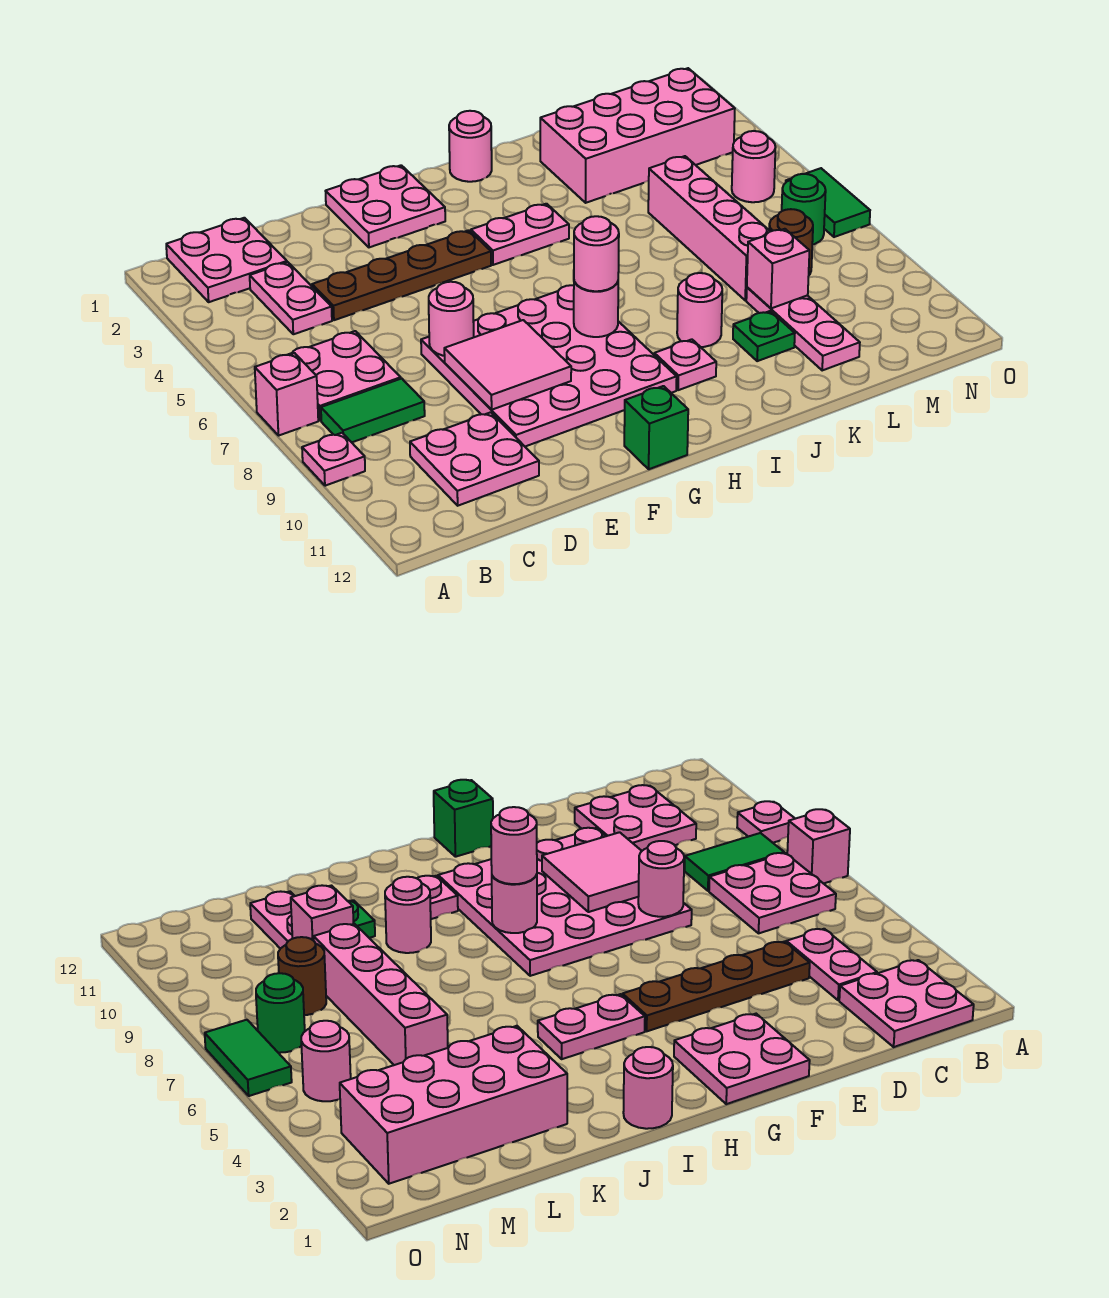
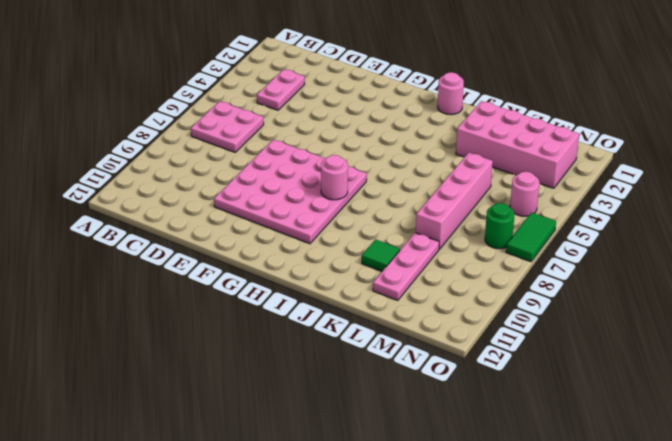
green 1x1 tile [362,239,400,271] -> green 1x1 plate [733,311,795,361]
none -> pink 1x1 brick [255,353,318,436]
none -> pink 1x1 plate [302,433,365,486]
none -> pink 2x2 plate [166,218,287,302]

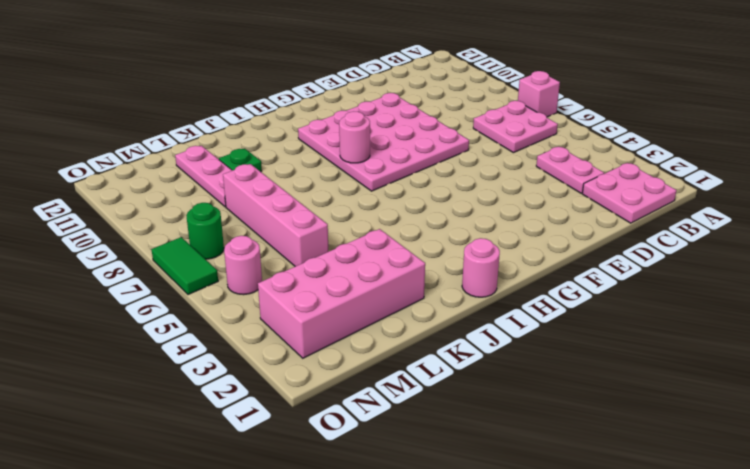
none -> pink 1x1 plate [302,433,365,486]
none -> green 1x2 tile [321,379,425,442]
none -> pink 2x2 plate [410,412,539,506]

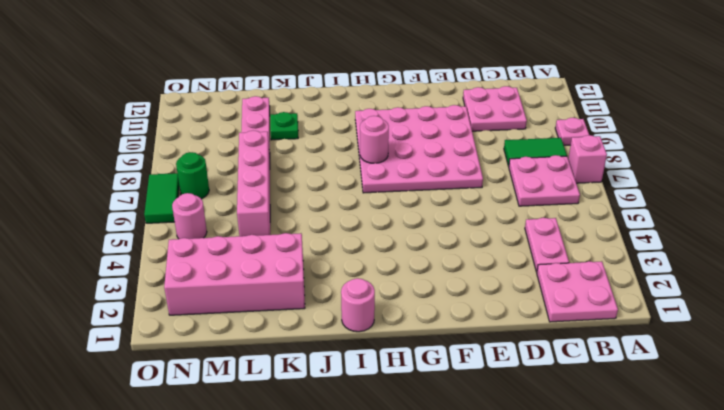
none -> brown 1x4 plate [312,230,491,320]
none -> pink 2x2 plate [326,165,445,247]
none -> green 1x1 brick [624,386,688,469]

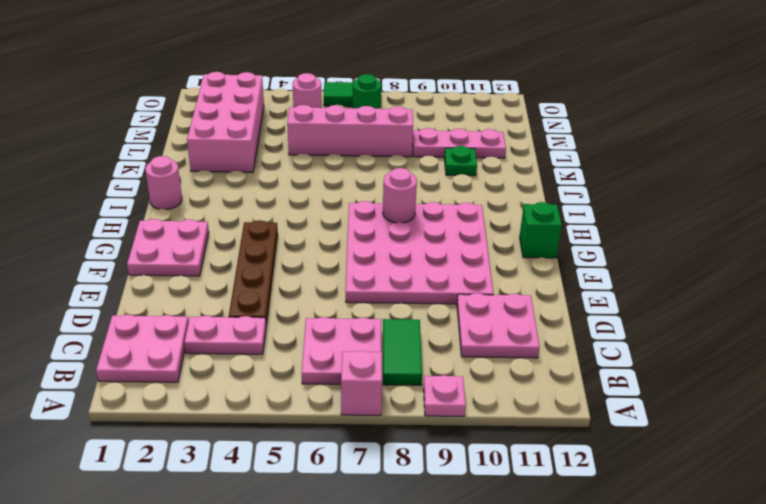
none -> pink 1x2 plate [471,204,569,265]
none -> pink 1x1 plate [654,339,716,390]
none -> pink 1x1 round brick [677,273,722,347]

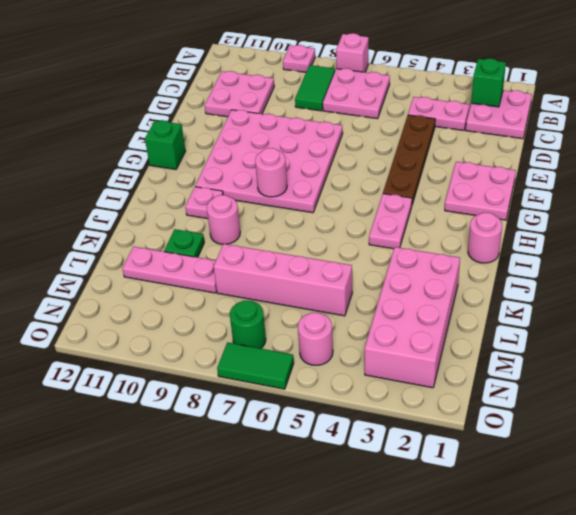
green 1x1 brick [471,58,506,107] -> none
none -> brown 1x1 round brick [769,209,813,275]
none -> pink 1x1 round brick [429,282,474,356]
none -> pink 2x2 tile [444,320,571,410]

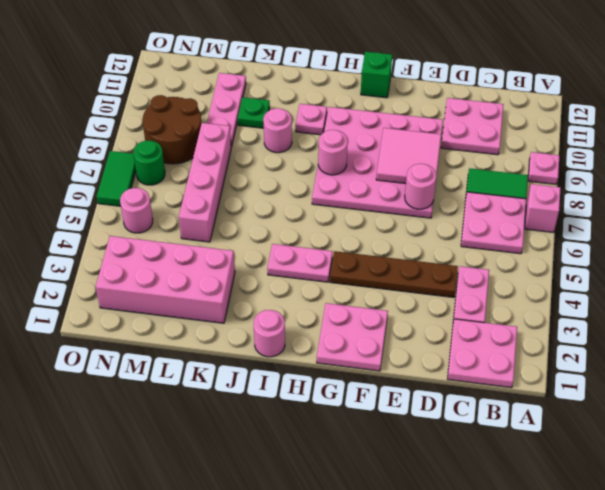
brown 2x2 round brick [142,95,202,164] -> brown 1x1 round brick [769,209,813,275]
none -> pink 1x1 brick [747,229,809,308]
none -> pink 1x1 round brick [574,216,619,291]

